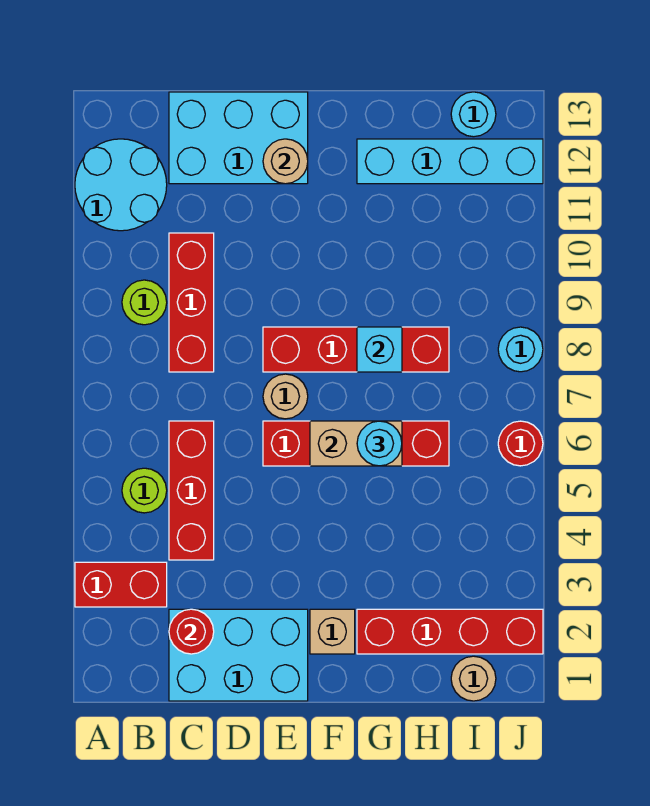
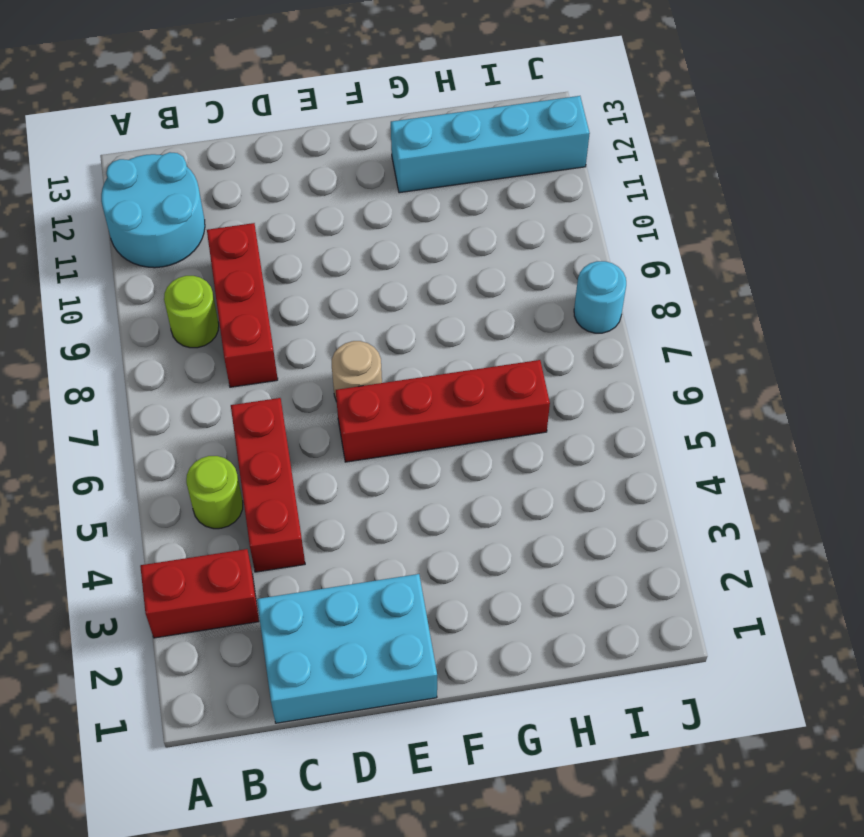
none -> cyan 2x3 brick [169,92,308,184]
none -> red 1x4 brick [263,327,449,372]
none -> tan 1x1 brick [310,609,355,654]

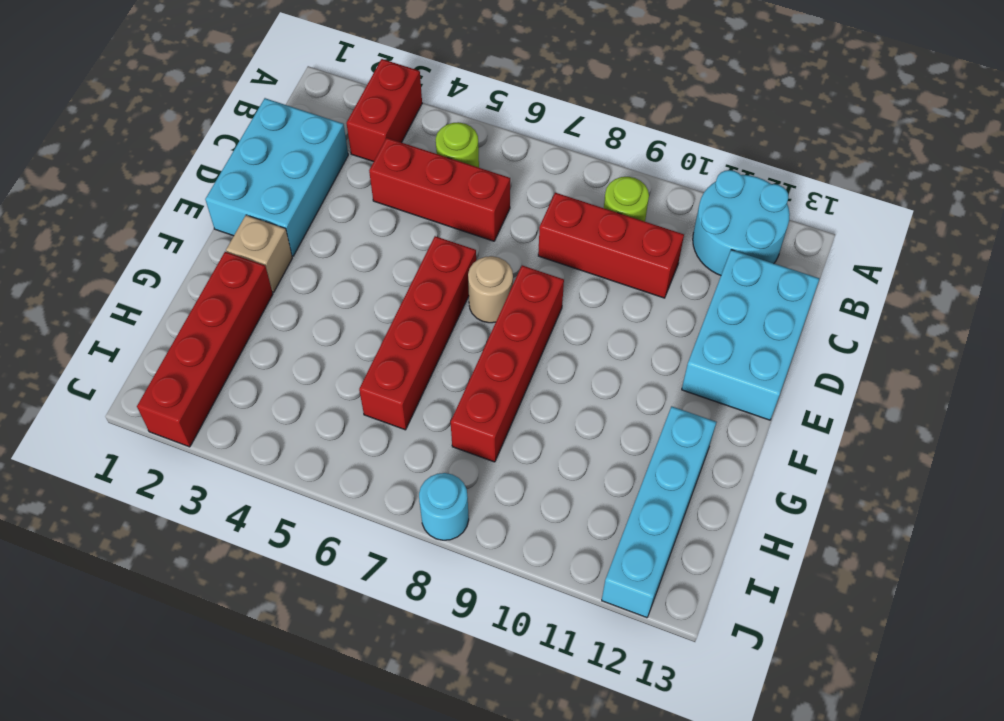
none -> tan 1x1 round brick [451,656,496,701]
none -> cyan 1x1 round brick [451,92,496,137]
none -> red 1x1 round brick [498,421,543,466]

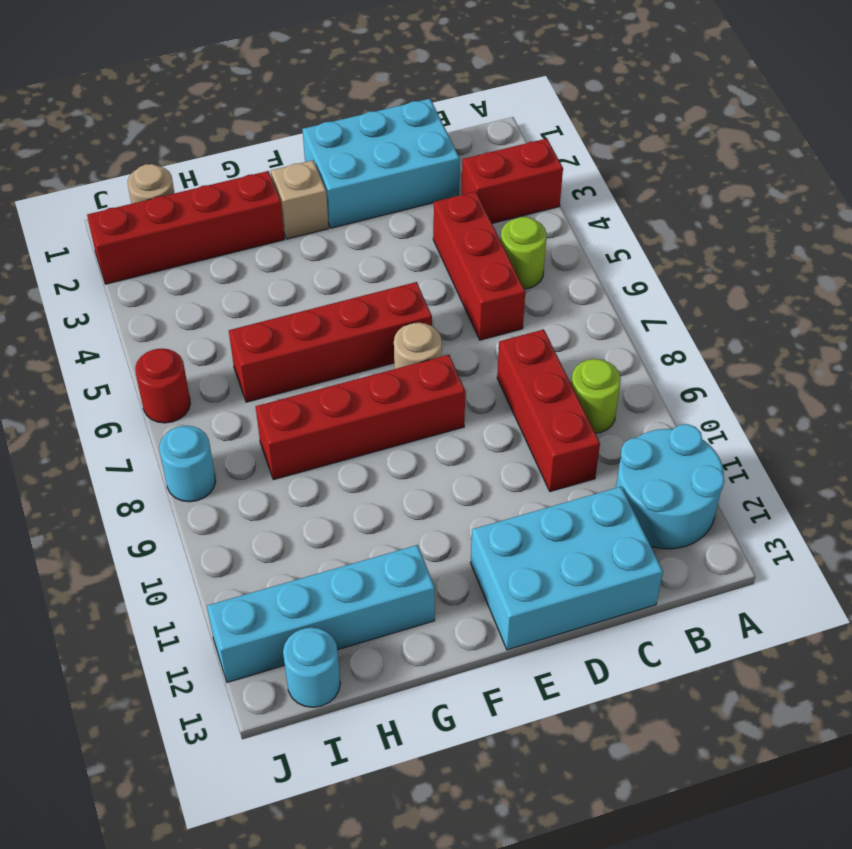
none -> red 1x1 round brick [169,609,214,654]
none -> tan 1x1 round brick [263,139,308,184]
none -> tan 1x2 brick [310,421,402,466]

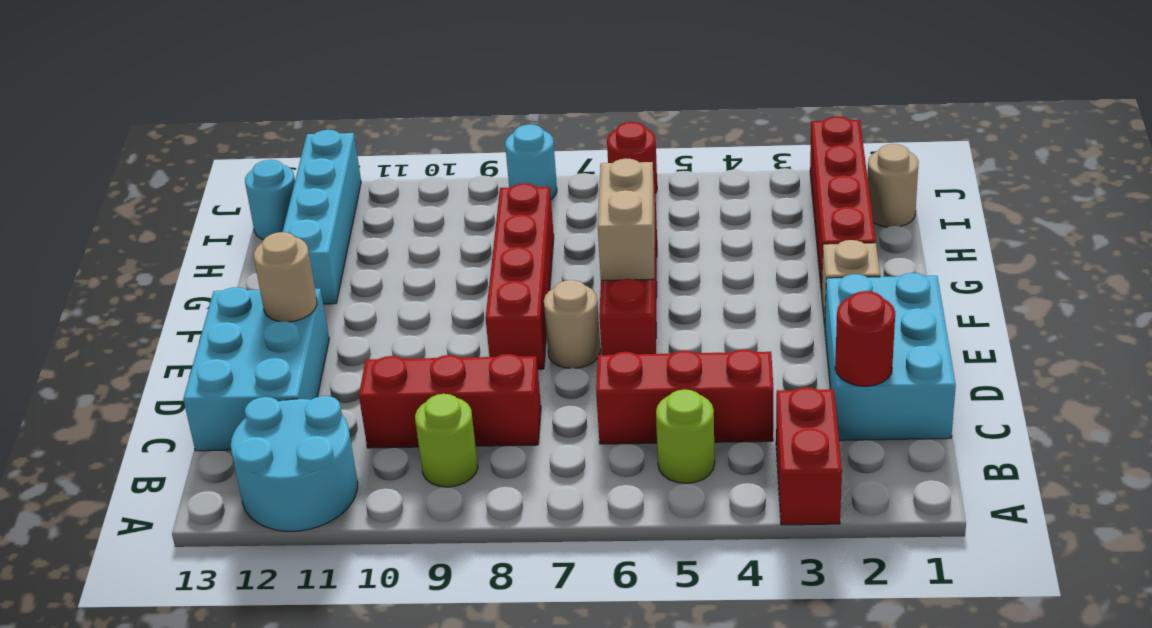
none -> cyan 1x1 brick [357,327,402,372]
none -> cyan 1x1 round brick [357,421,402,466]

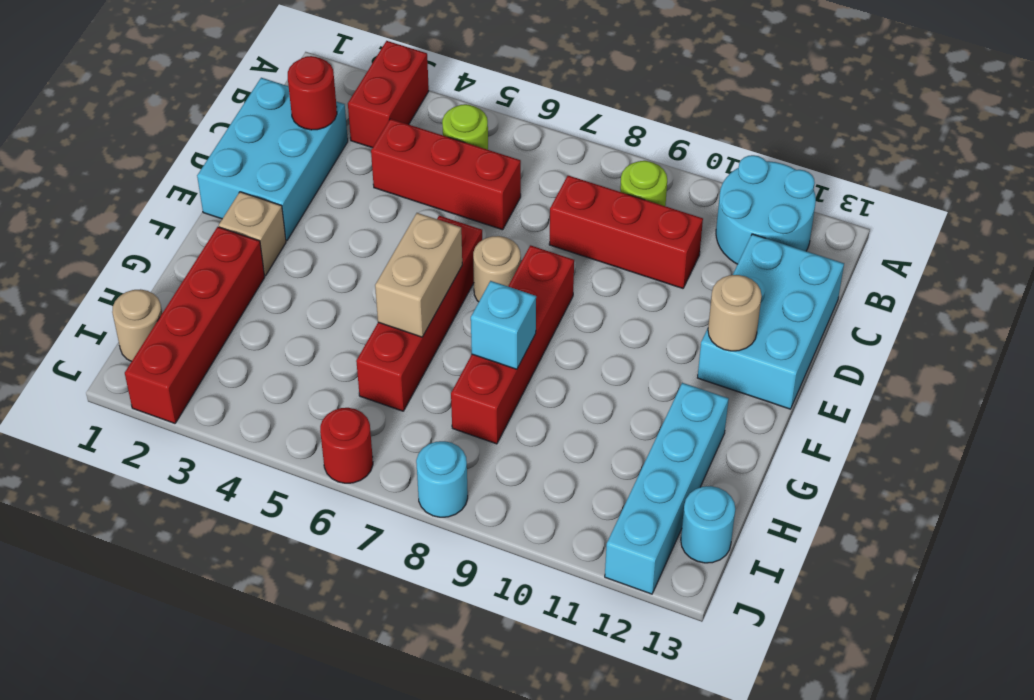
none -> cyan 1x1 round brick [357,421,402,466]

